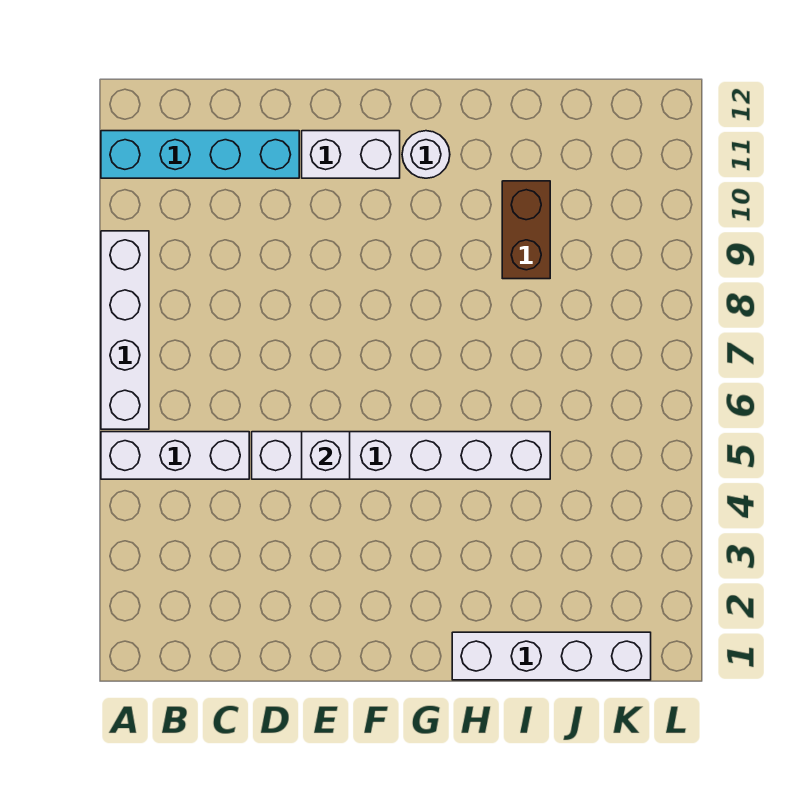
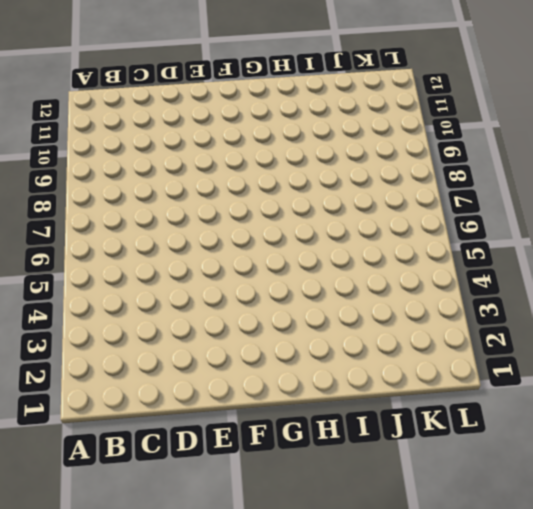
none -> white 1x3 brick [101,432,249,479]
none -> white 1x4 brick [101,231,149,429]

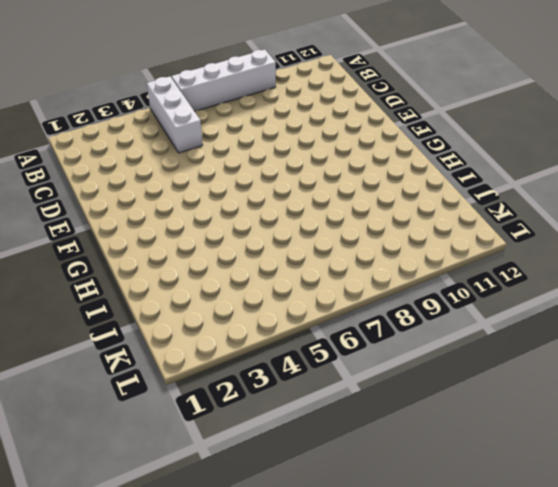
none -> cyan 1x4 brick [101,131,299,178]
none -> white 1x6 brick [252,432,550,479]

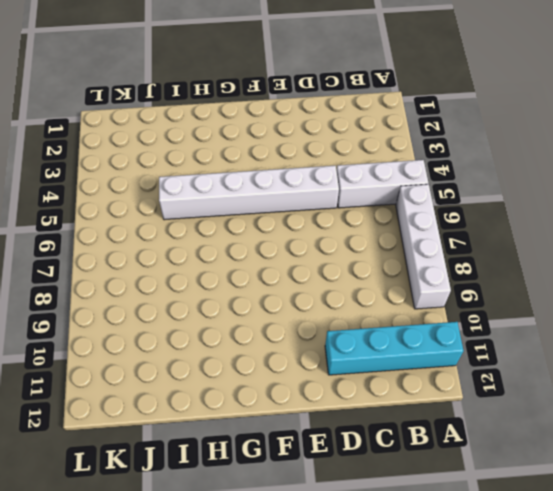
none -> white 1x2 brick [302,131,400,178]
none -> white 1x1 round brick [402,131,450,178]

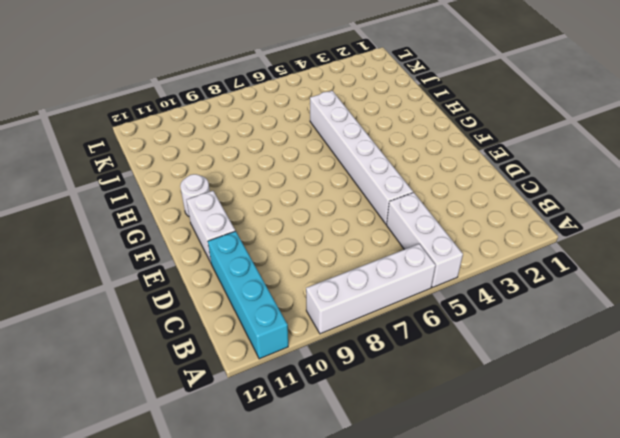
none -> white 1x4 brick [452,632,651,680]
none -> brown 1x2 brick [502,181,550,279]

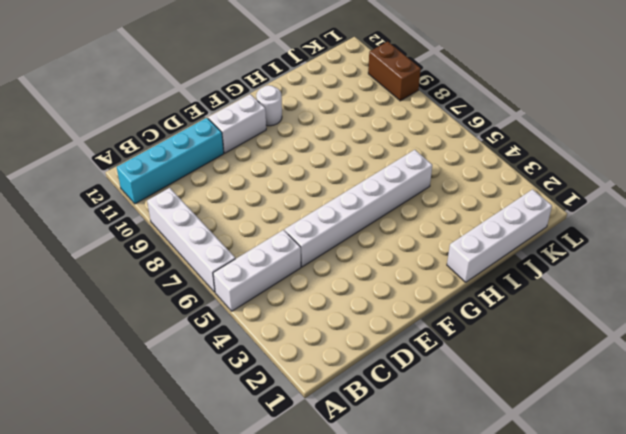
brown 1x2 brick [368,42,421,101] -> brown 1x2 brick moved to [502,181,550,279]
none -> white 1x1 brick [302,432,350,479]

